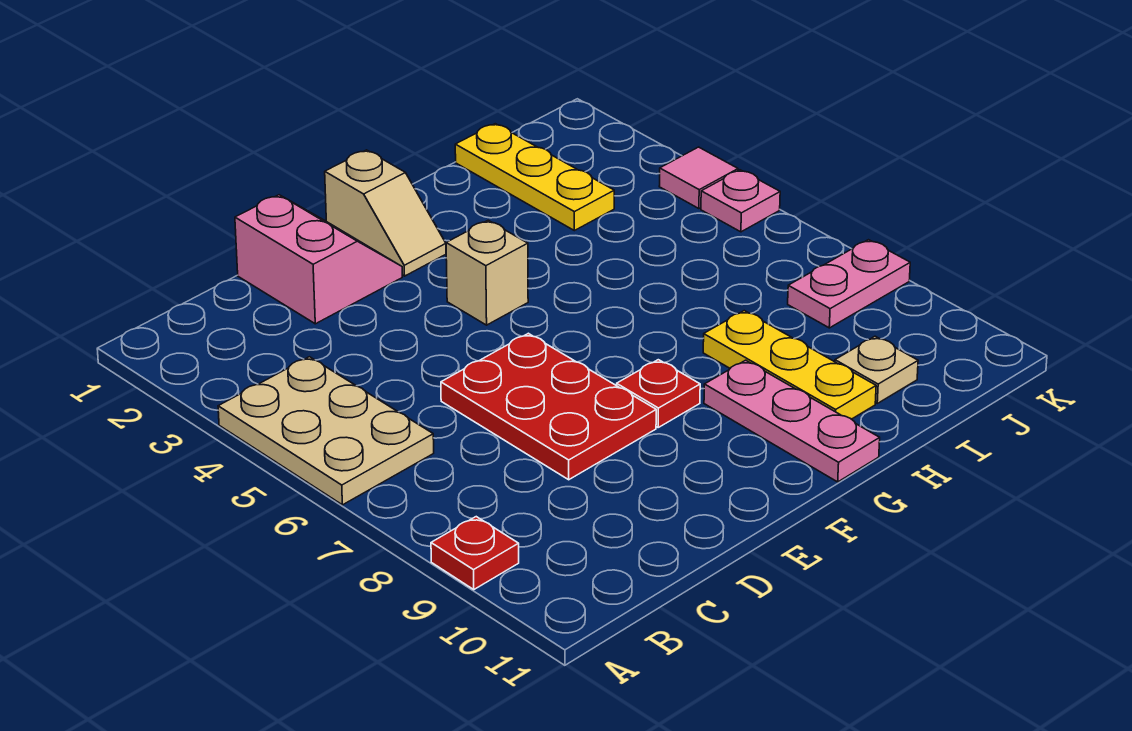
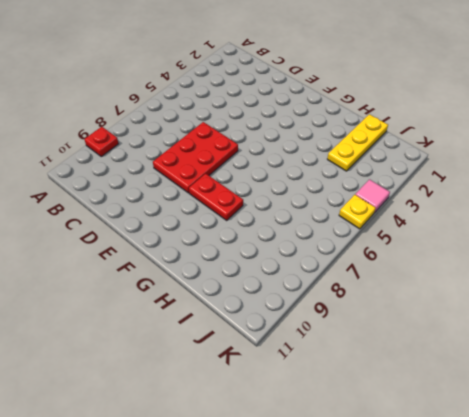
red 1x2 plate [189,174,243,220] -> red 1x1 plate [617,360,700,427]
yellow 1x1 plate [339,195,376,229] -> pink 1x1 plate [701,170,780,232]
none -> tan 2x3 plate [218,357,434,505]
none -> pink 2x2 slope [235,195,402,324]
none -> tan 1x2 slope [325,150,446,276]

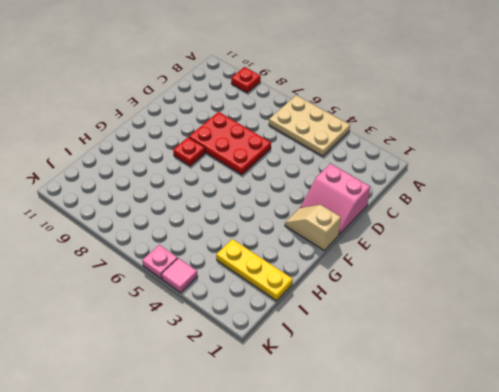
none -> tan 1x1 brick [446,220,528,325]
none -> pink 1x3 plate [704,360,880,482]
none -> yellow 1x3 plate [703,311,876,419]

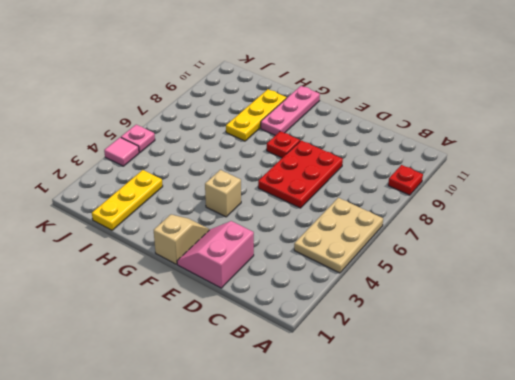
none -> tan 1x1 plate [835,336,918,403]
none -> pink 1x2 plate [788,240,910,328]

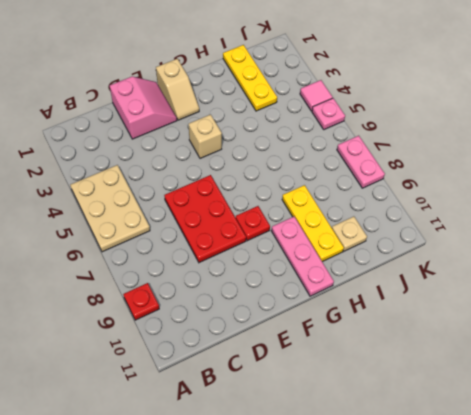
pink 1x2 plate [337,136,385,188] -> pink 1x2 plate turned to [788,240,910,328]

